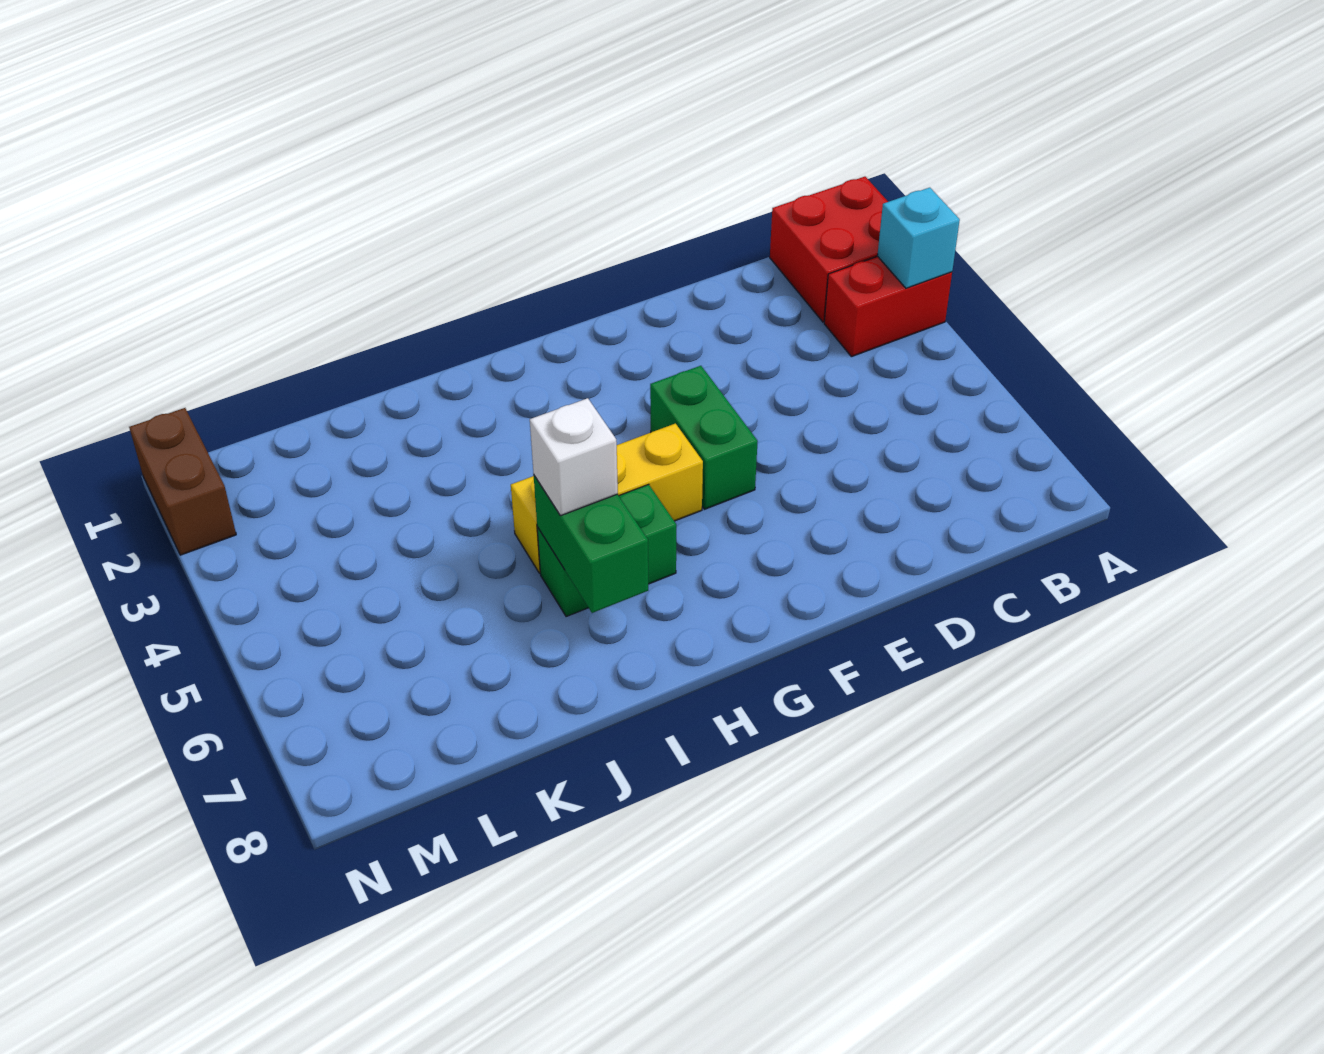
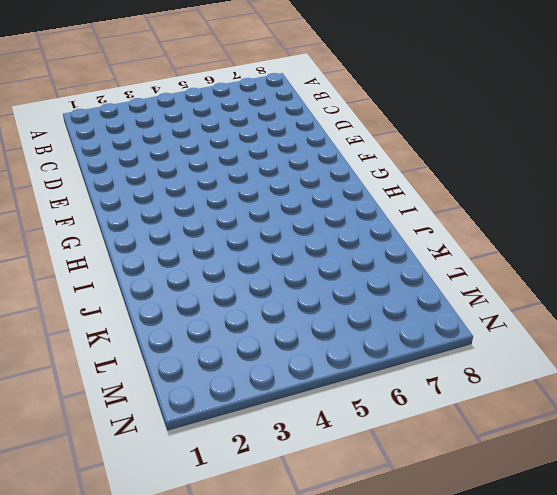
none -> red 2x2 brick [770,177,888,322]
none -> red 1x2 brick [824,257,952,357]

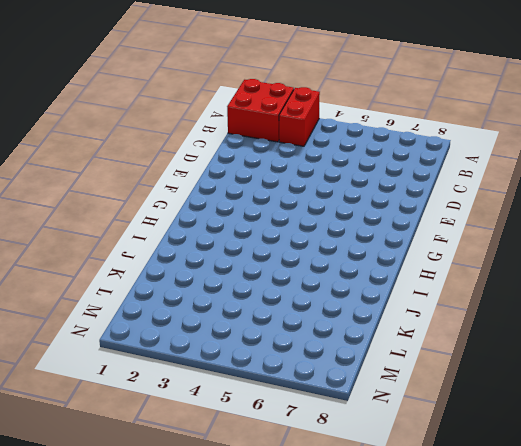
none -> green 1x2 brick [650,366,758,509]
none -> yellow 1x3 brick [511,423,703,573]

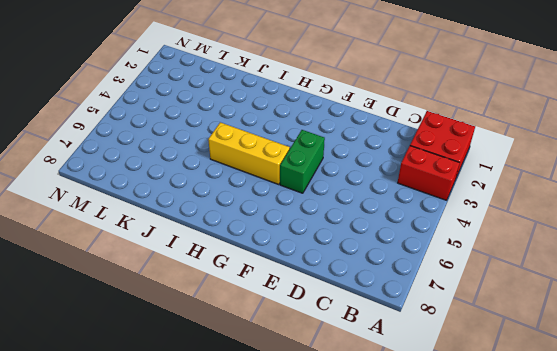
none -> green 1x2 brick [537,484,676,617]
none -> brown 1x2 brick [129,408,236,555]

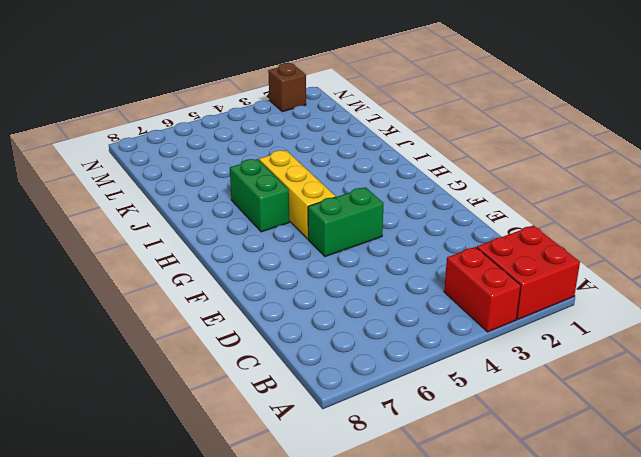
brown 1x1 brick [268,63,306,112] -> brown 1x2 brick [129,408,236,555]
none -> cyan 1x1 brick [877,188,960,288]
none -> green 1x2 brick [534,476,648,613]

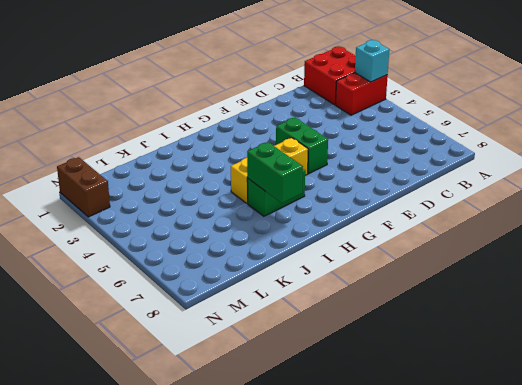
none -> white 1x1 brick [530,398,618,516]

